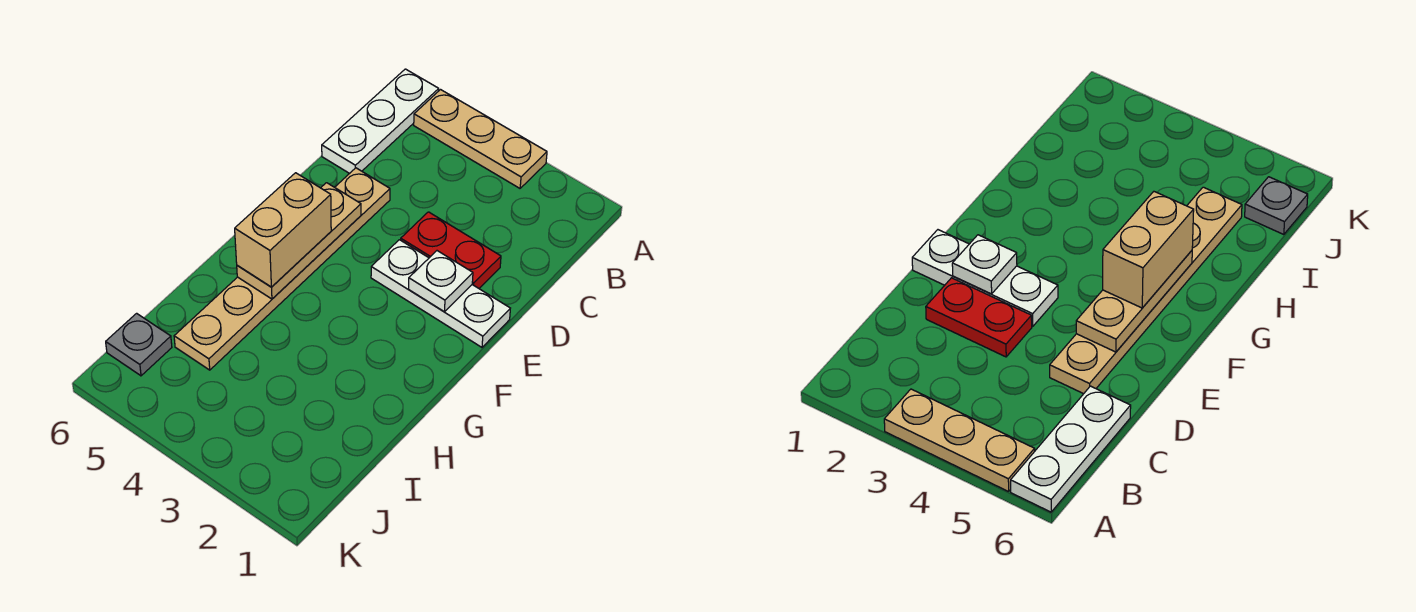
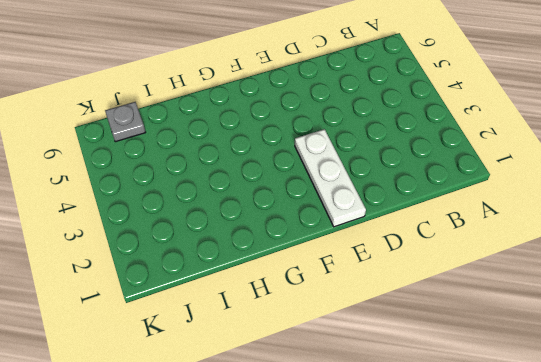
none -> tan 1x3 plate [414,90,547,188]
none -> white 1x3 plate [322,69,439,174]

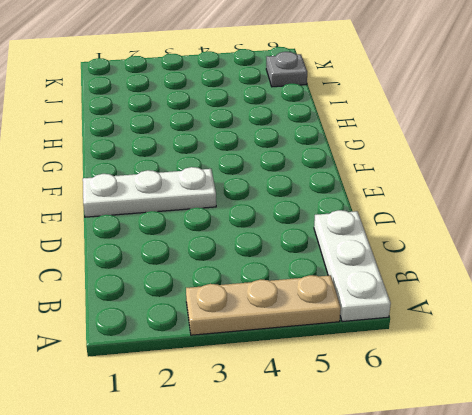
none -> red 1x2 plate [401,212,501,288]
none -> tan 1x6 plate [174,168,390,370]

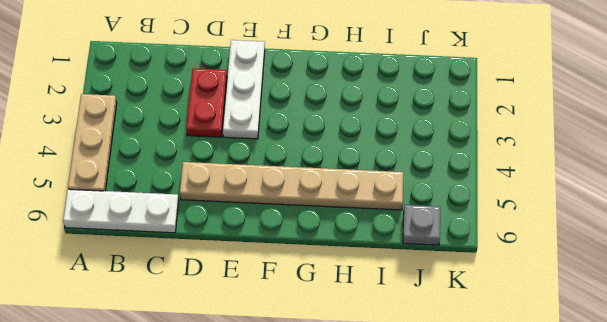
none -> white 1x1 plate [409,251,473,312]
none -> tan 1x3 plate [237,183,361,299]

